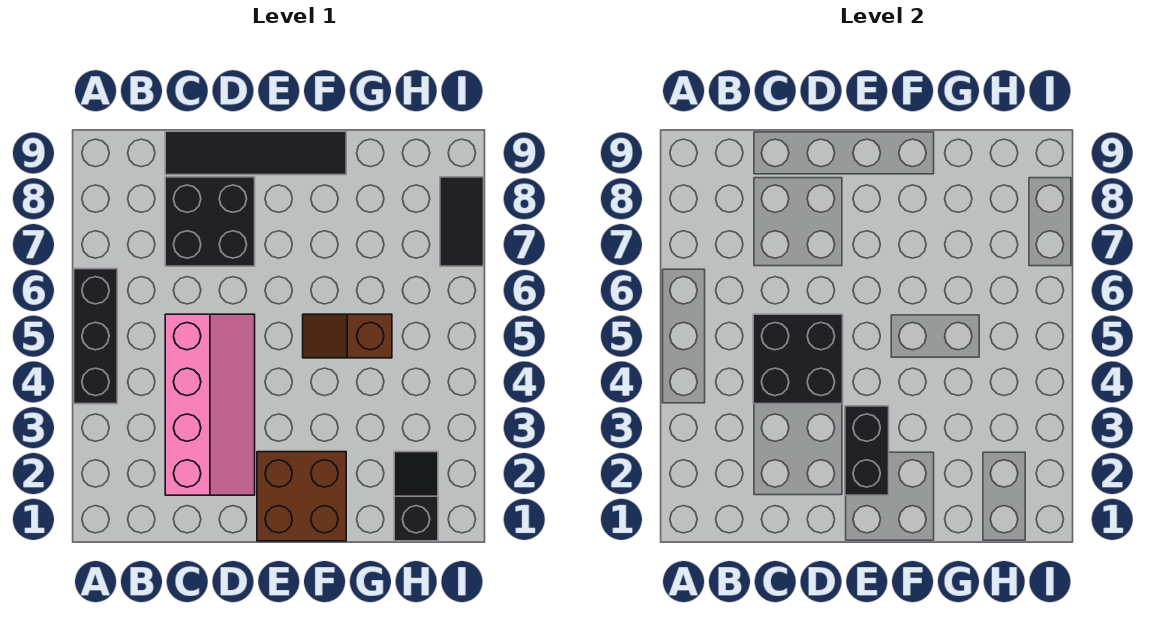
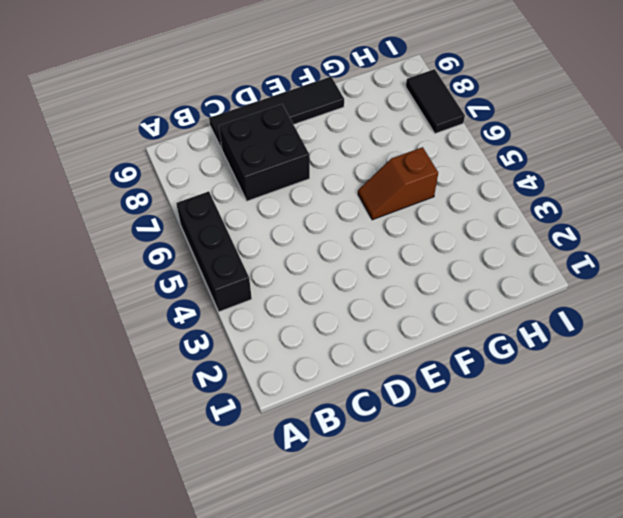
none -> pink 2x4 slope [165,314,255,495]
none -> brown 2x2 brick [257,452,346,541]

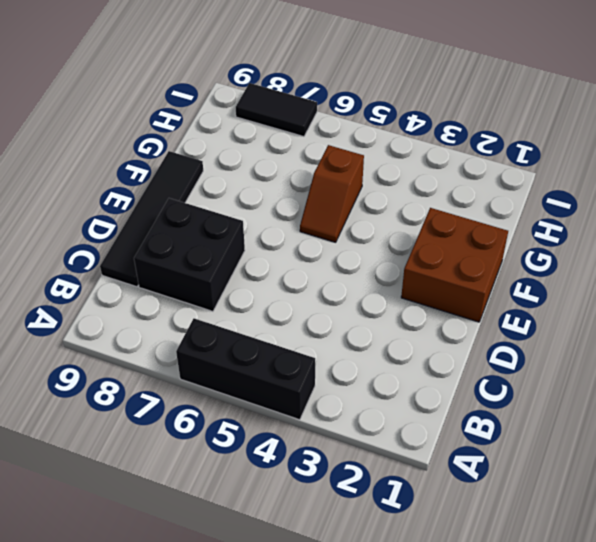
none -> pink 2x4 slope [165,314,255,495]
none -> black 1x2 slope [394,452,438,541]

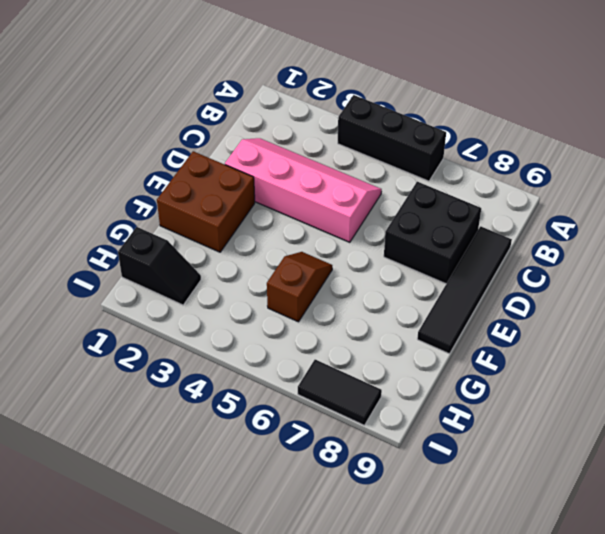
pink 2x4 slope [225,138,382,242] -> pink 2x4 slope turned to [165,314,255,495]
none -> black 2x2 brick [753,314,843,404]
none -> black 1x2 brick [845,406,889,495]

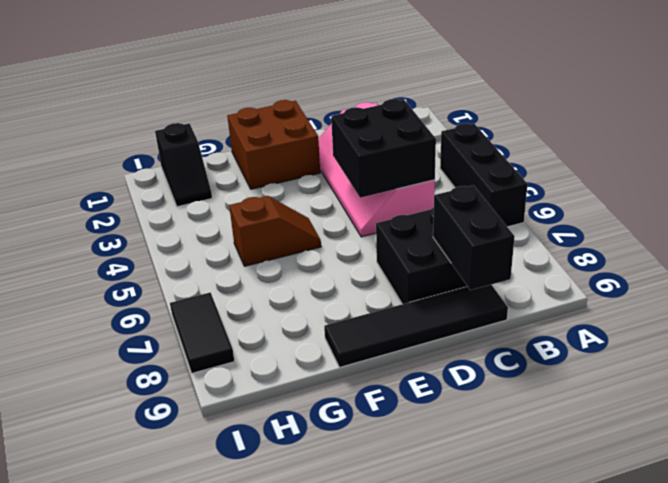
black 1x2 brick [433,185,515,290] -> black 1x2 brick moved to [845,406,889,495]

